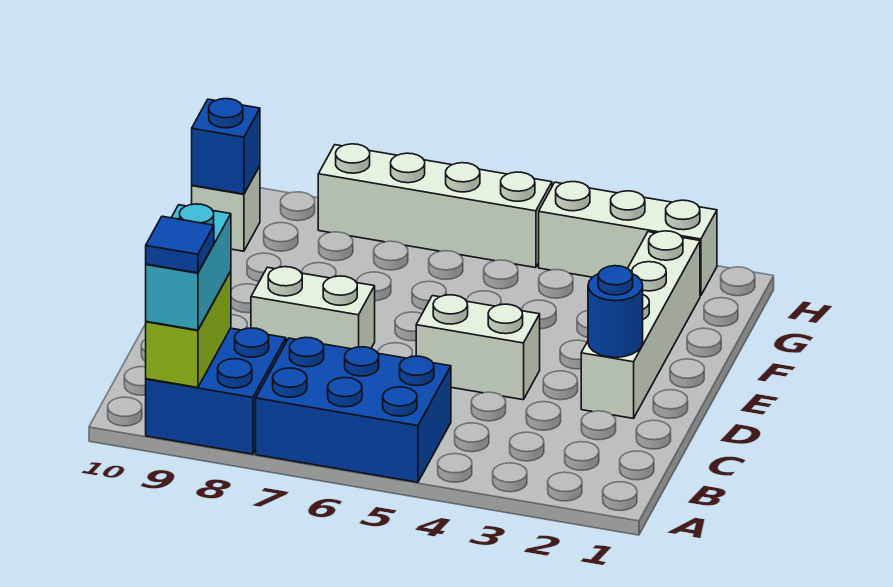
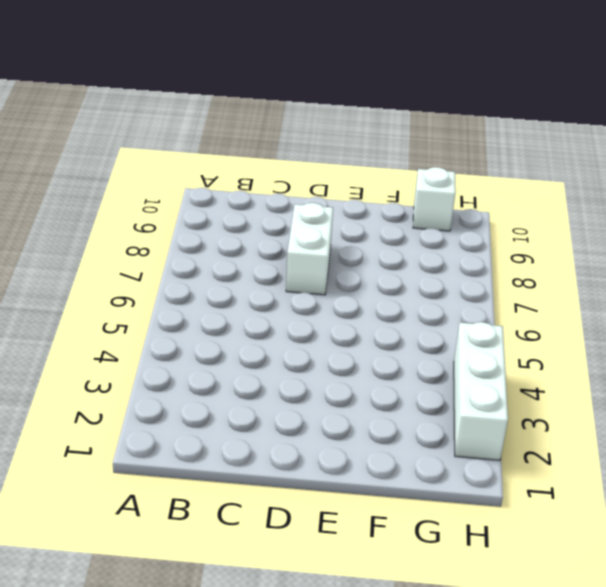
none -> blue 2x3 brick [256,337,451,482]
none -> blue 2x2 brick [146,328,286,454]
none -> white 1x4 brick [581,231,700,418]

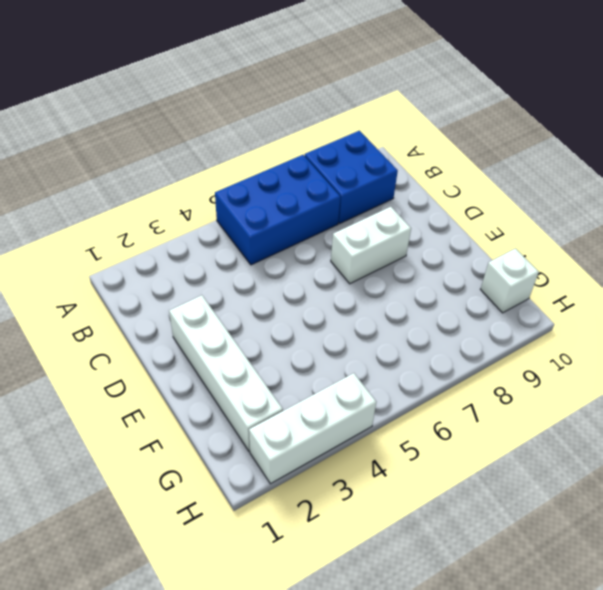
none -> white 1x2 brick [416,295,540,400]
none -> white 1x4 brick [318,144,552,268]
none -> lime 1x2 brick [146,271,231,388]

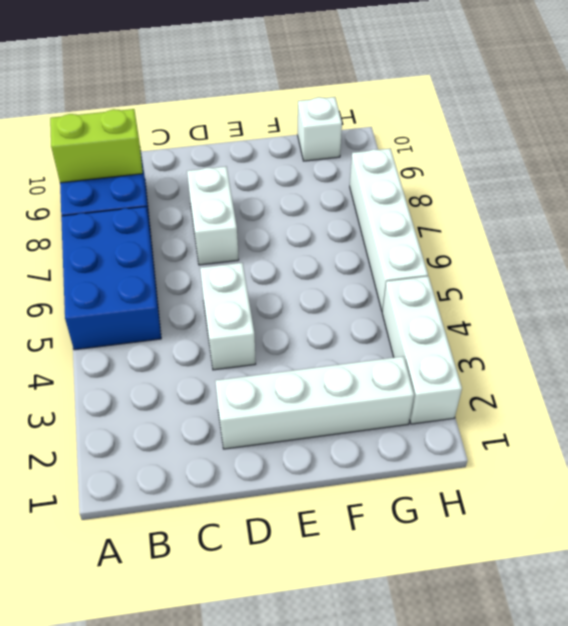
none -> blue 1x1 round brick [588,266,643,357]
none -> blue 1x1 brick [192,99,260,194]
none -> cyan 1x2 brick [146,204,231,330]

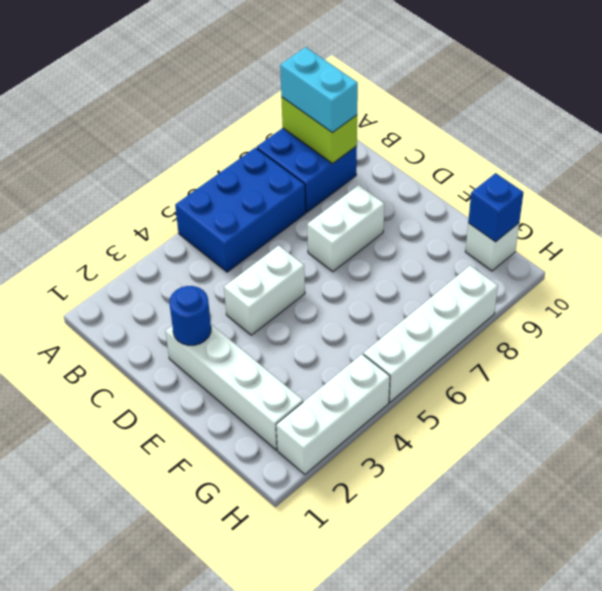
none -> blue 1x1 tile [146,216,214,273]

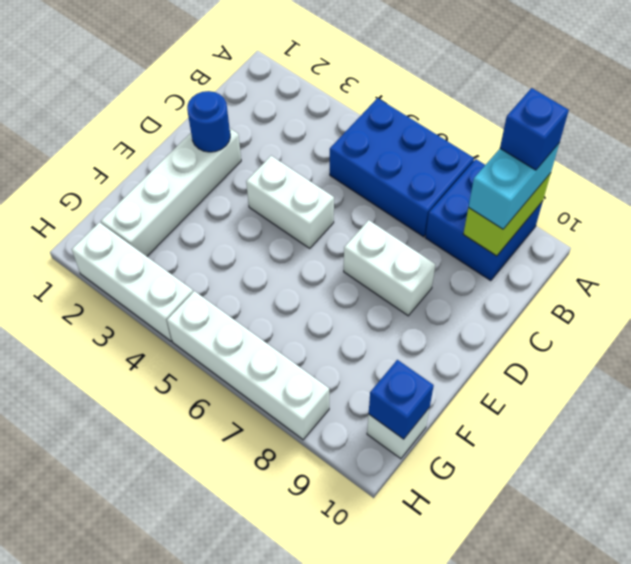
blue 1x1 brick [500,88,569,170] -> blue 1x1 tile [146,216,214,273]

